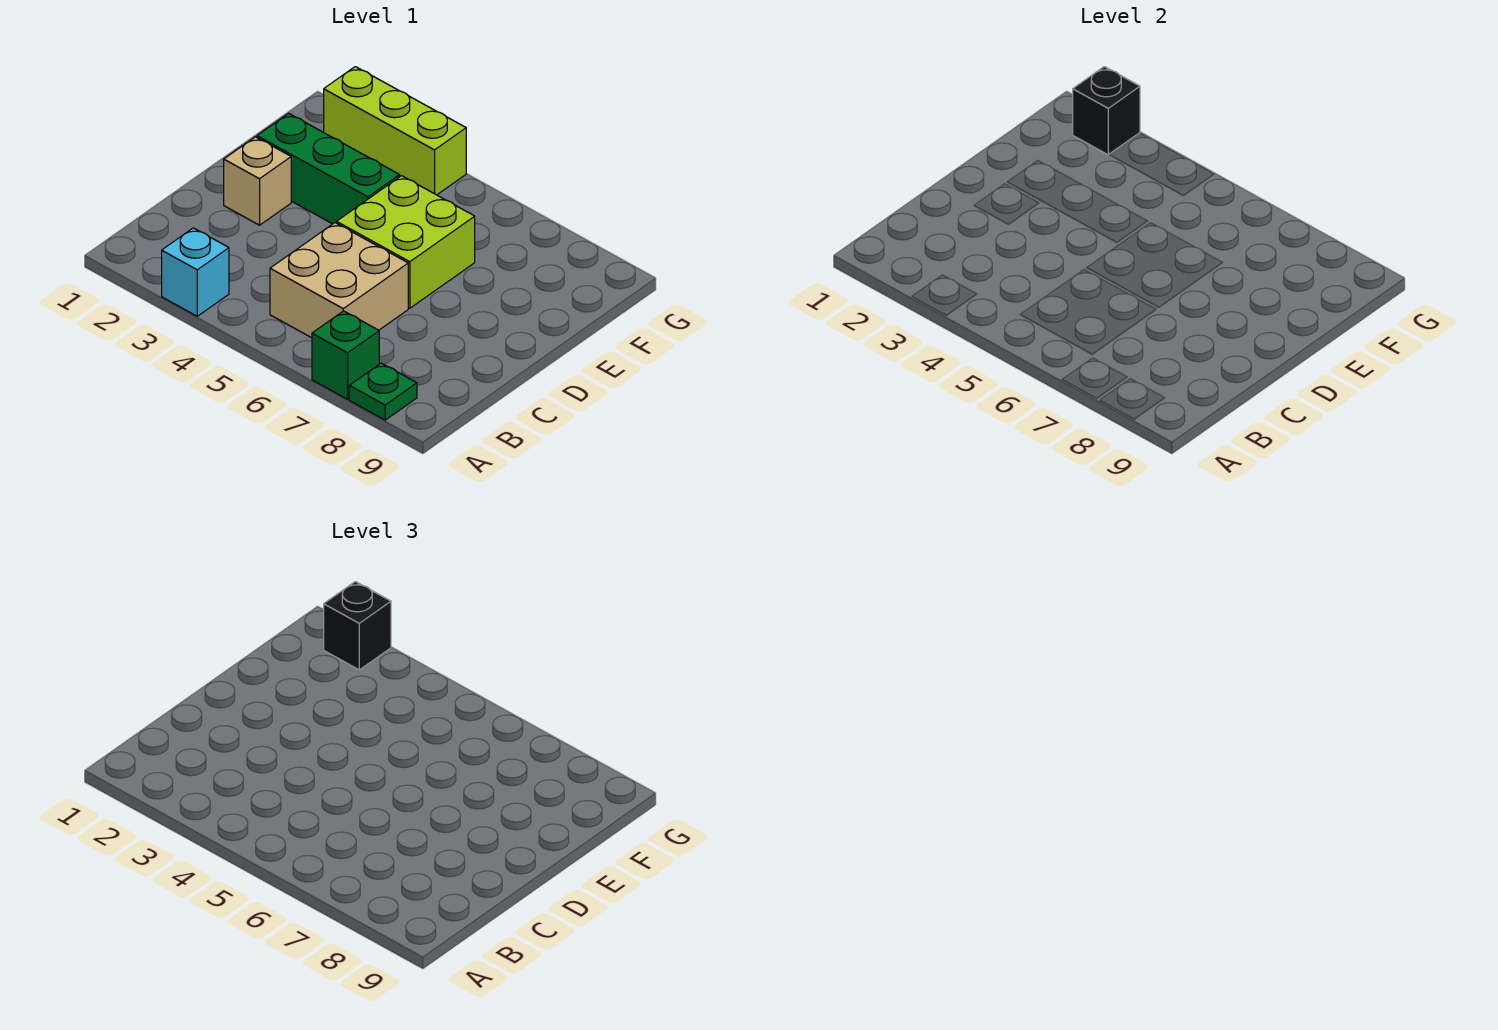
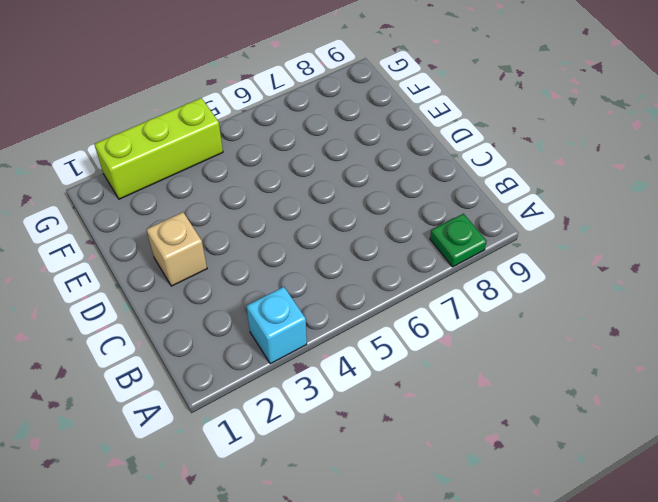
none -> green 1x1 brick [312,311,379,399]
none -> tan 2x2 brick [270,223,408,338]

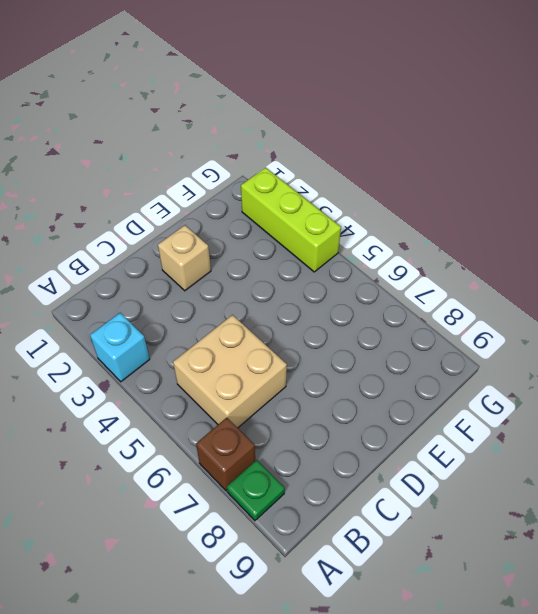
brown 1x1 brick [196,418,255,491] -> green 1x1 brick [312,311,379,399]
none -> lime 2x2 brick [337,176,475,308]
none -> green 1x3 brick [257,113,400,224]

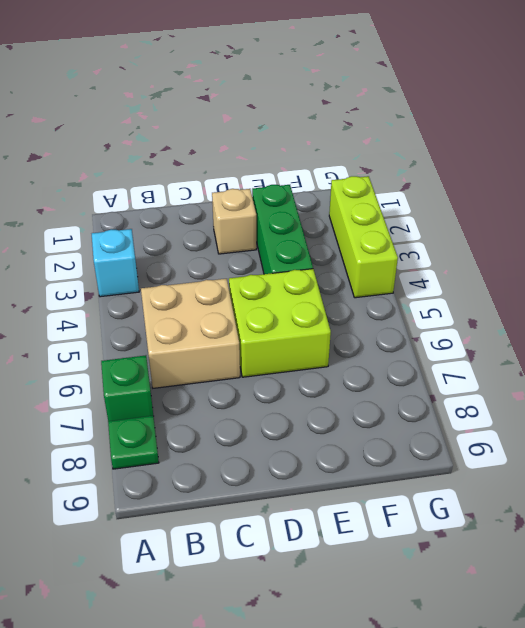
none -> black 1x1 brick [1073,67,1140,155]
none -> black 1x1 brick [324,582,391,670]

